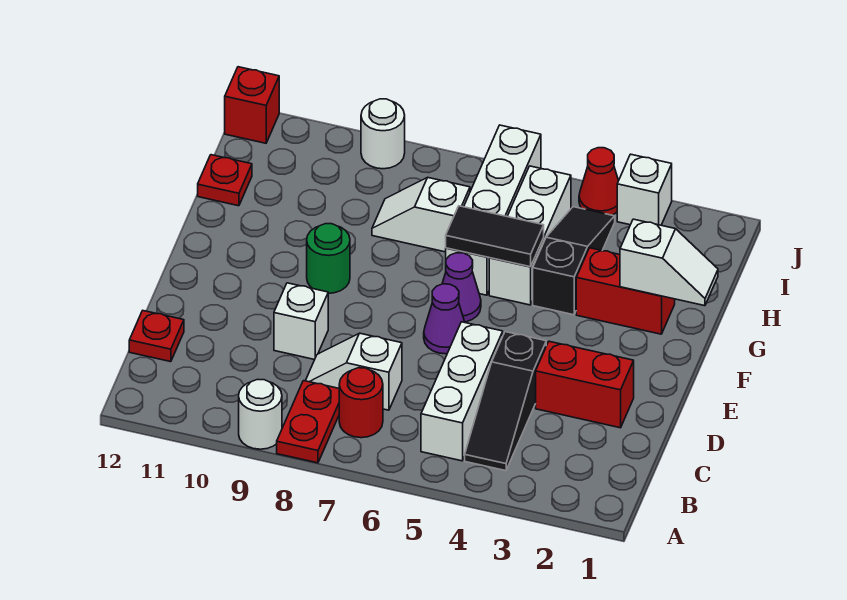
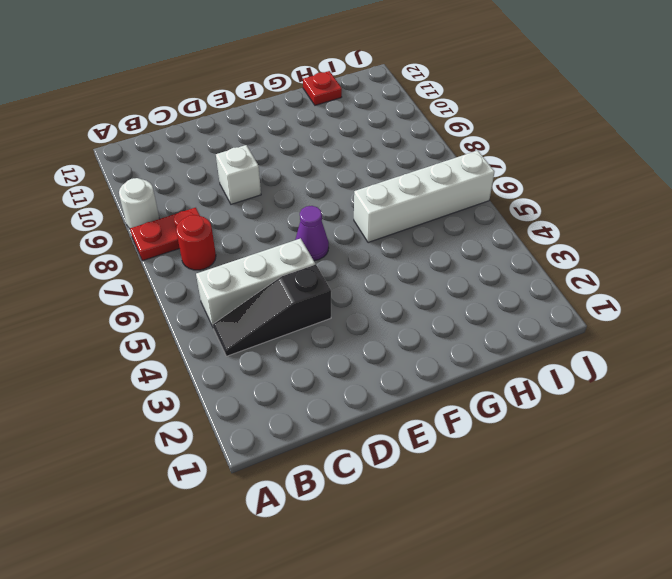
none -> white 1x2 slope [306,333,402,410]
none -> red 1x1 plate [129,311,184,362]
none -> red 1x2 brick [536,341,634,428]

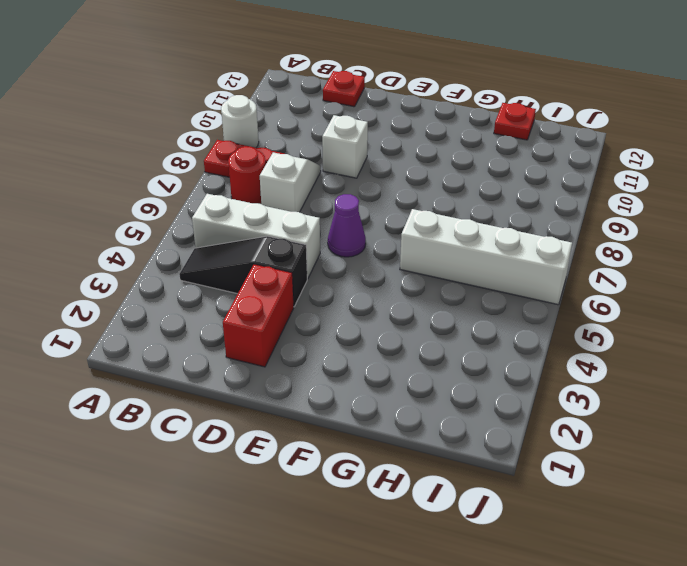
none -> purple 1x1 cone [442,253,481,322]
none -> green 1x1 round brick [307,224,350,293]
none -> red 1x2 brick [576,248,675,334]

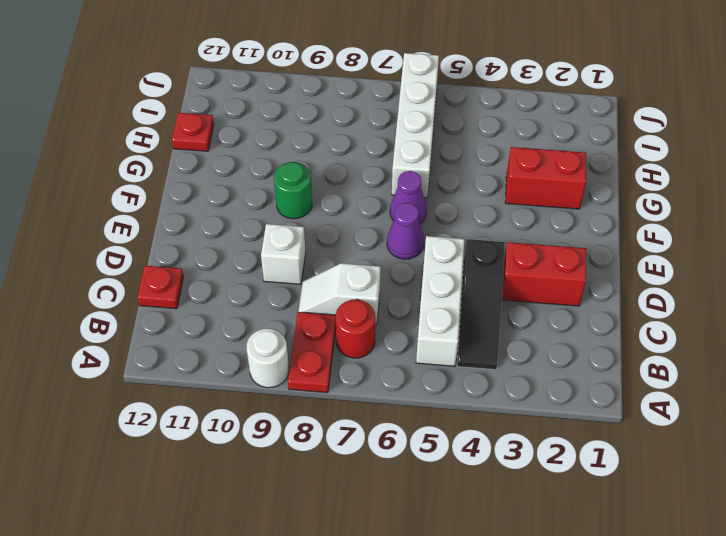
none -> black 1x3 slope [533,207,615,315]
none -> white 1x3 brick [489,166,571,305]
none -> white 1x2 slope [372,177,470,252]

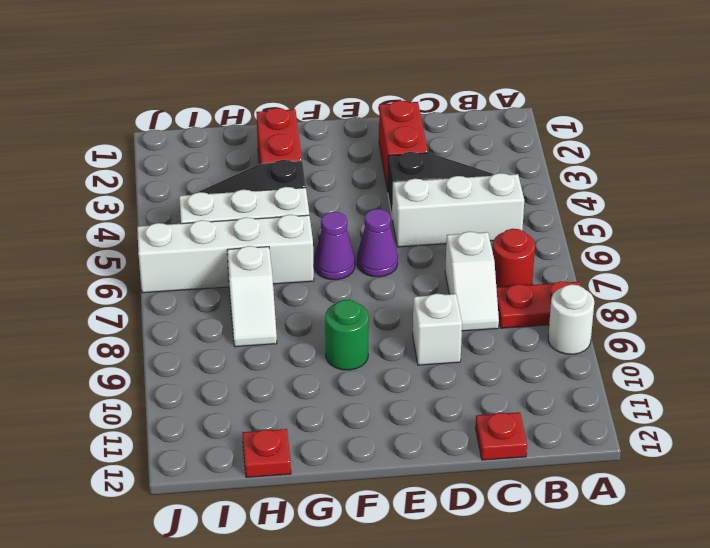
none -> white 1x1 brick [617,154,672,225]
none -> red 1x1 cone [579,148,619,215]
none -> white 1x1 round brick [361,99,405,169]

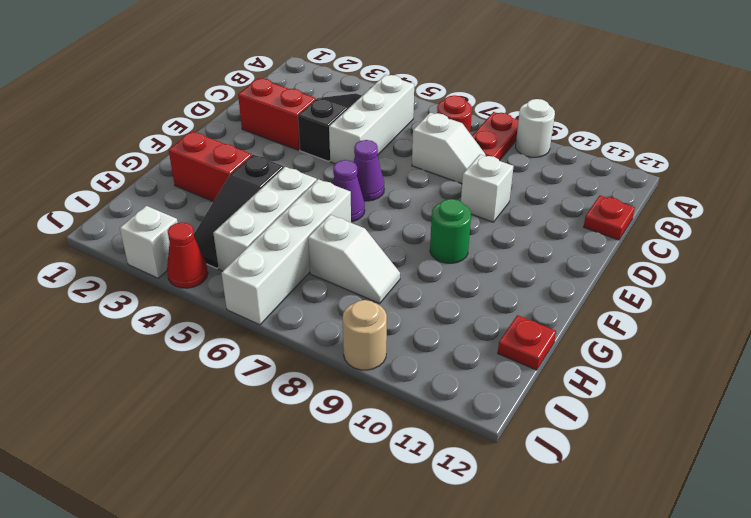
tan 1x1 round brick [343,300,387,370] -> white 1x1 round brick [361,99,405,169]
none -> red 1x1 brick [225,67,279,143]
none -> white 1x2 slope [620,219,718,306]
none -> black 1x2 tile [446,206,544,267]

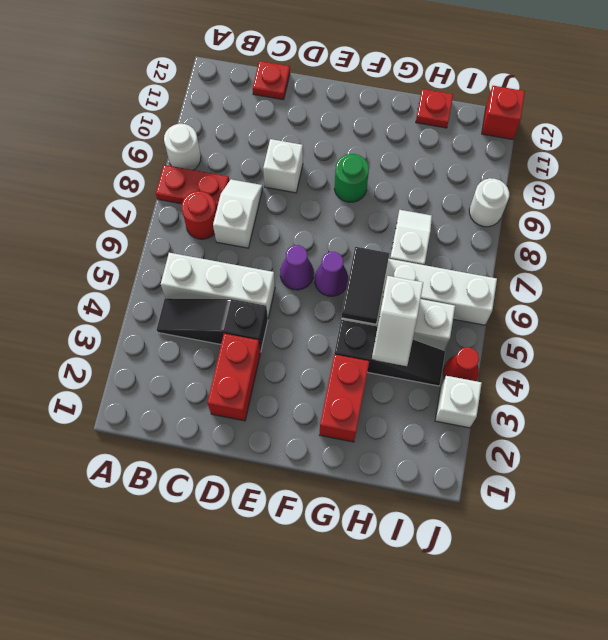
white 1x2 slope [372,276,423,366] -> white 1x2 slope moved to [620,219,718,306]

